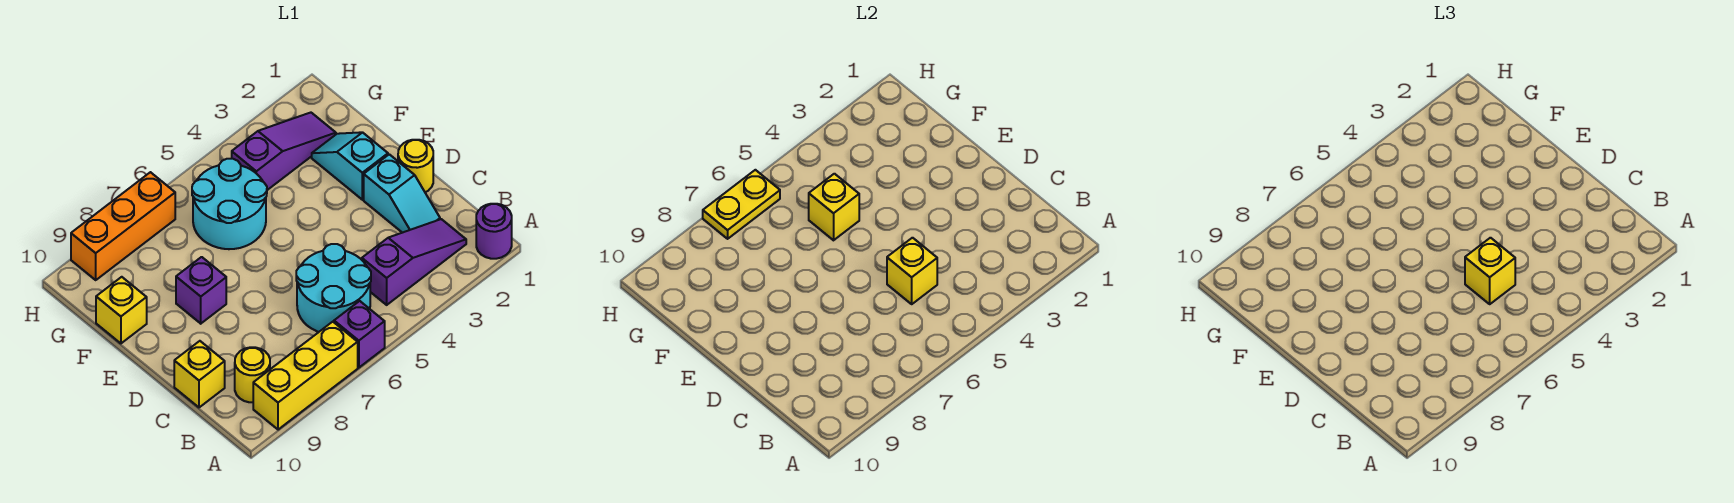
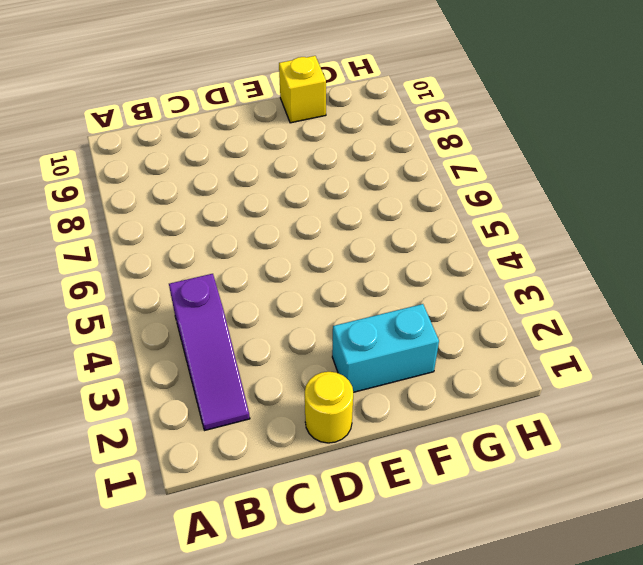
cyan 1x2 brick [332,304,439,392] -> cyan 1x2 slope [312,132,388,200]
none -> purple 1x1 round brick [476,204,512,259]
none -> purple 1x1 brick [334,301,385,368]
none -> yellow 1x3 brick [253,322,358,430]

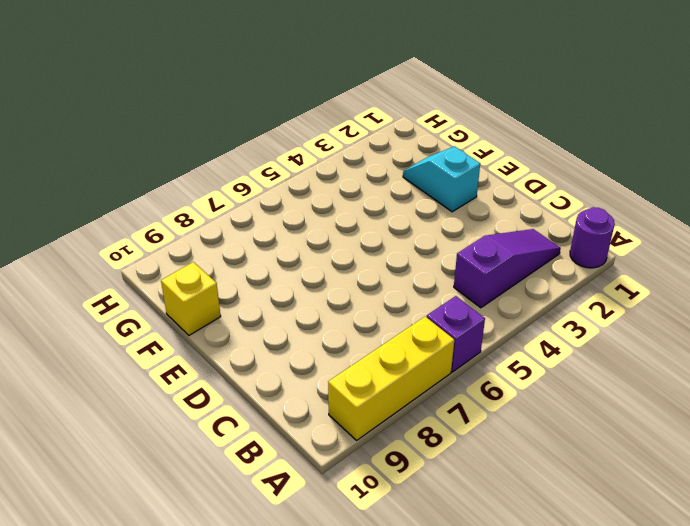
none -> cyan 2x2 round brick [296,244,371,332]
none -> yellow 1x1 round brick [235,347,270,402]
none -> cyan 1x2 slope [364,154,440,233]

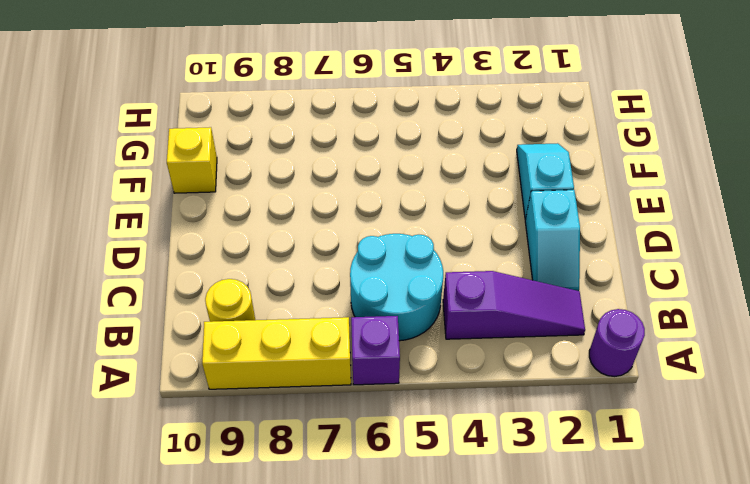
none -> yellow 1x1 brick [174,341,225,407]
none -> yellow 1x1 round brick [398,140,433,192]
none -> purple 1x1 brick [176,257,226,324]

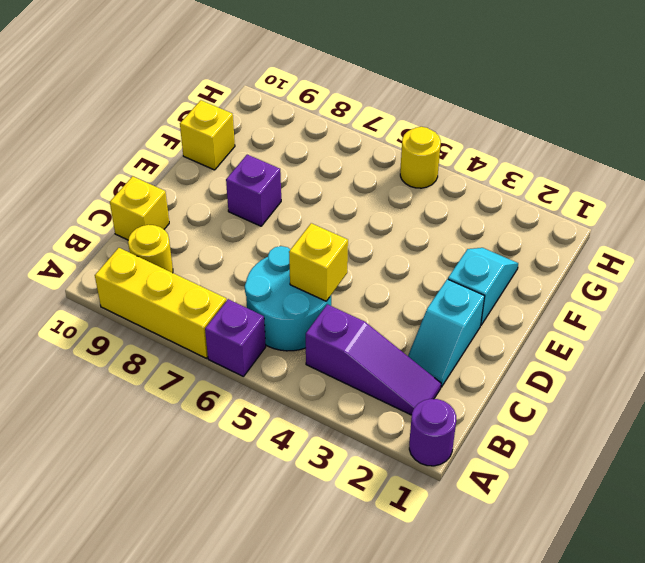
yellow 1x1 round brick [400,127,441,188] -> yellow 1x1 round brick moved to [398,140,433,192]
none -> cyan 2x2 round brick [192,159,267,249]
none -> purple 1x3 slope [232,113,336,190]
none -> orange 1x3 brick [71,172,175,280]

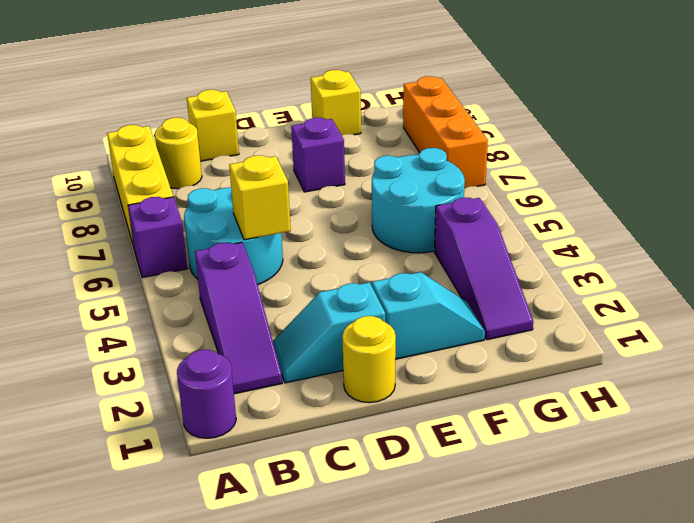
none -> yellow 1x1 brick [809,174,859,240]
none -> yellow 1x2 plate [703,170,780,239]
none -> yellow 1x1 brick [1465,238,1515,304]

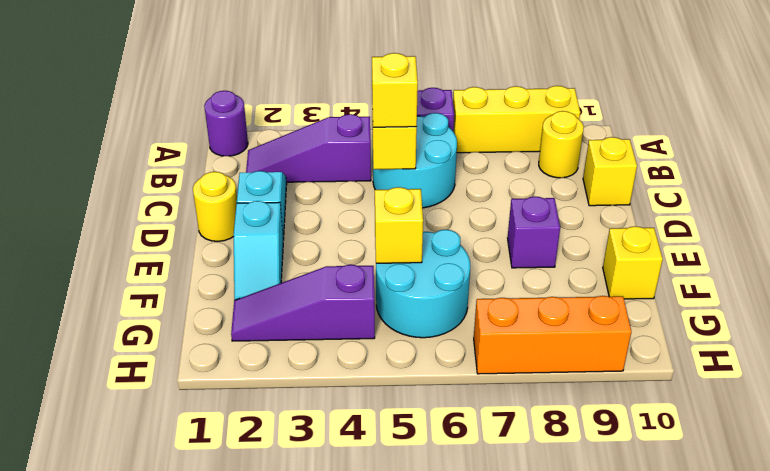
none -> yellow 1x2 plate [703,170,780,239]

